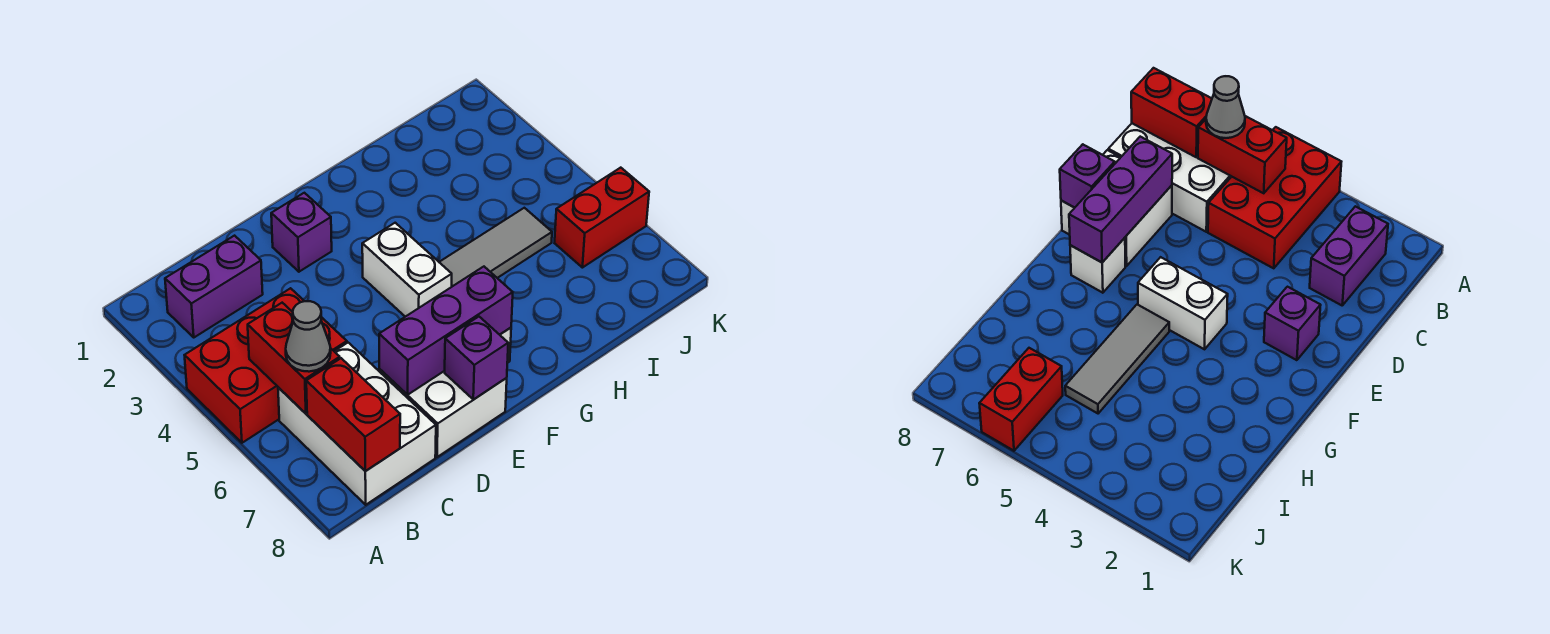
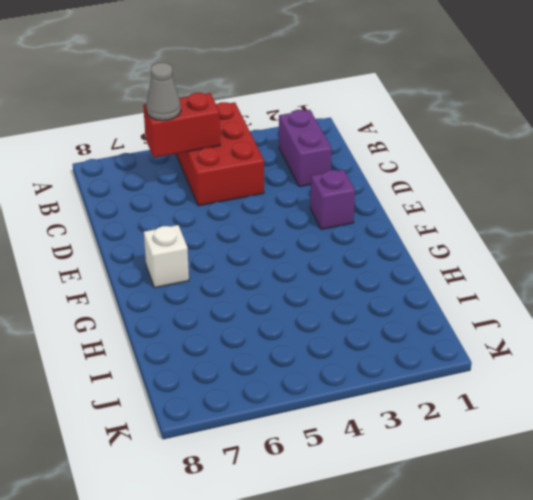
none -> white 2x3 brick [278,343,436,505]
none -> white 2x2 brick [379,369,507,457]
none -> white 1x2 brick [362,223,452,317]

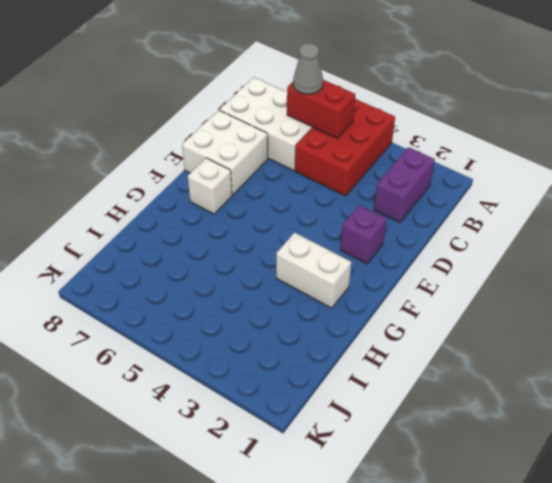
white 1x2 brick [276,233,351,308] -> white 1x2 brick moved to [362,223,452,317]
none -> grey 1x3 tile [439,208,552,286]
none -> red 1x2 brick [555,168,649,268]
none -> red 1x2 brick [306,358,400,471]

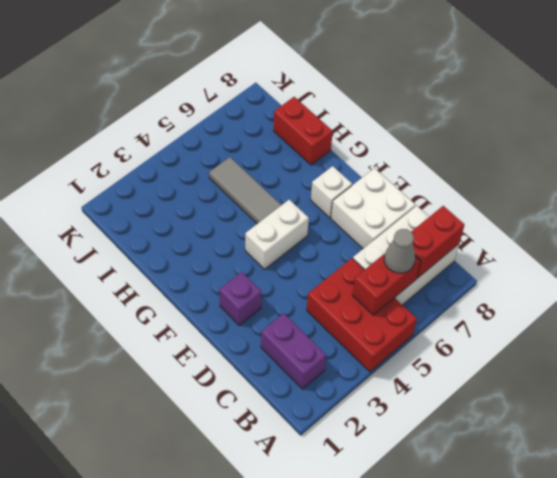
red 1x2 brick [274,97,333,165] -> red 1x2 brick moved to [555,168,649,268]
none -> purple 1x3 brick [379,267,513,395]
none -> purple 1x1 brick [445,317,508,400]

